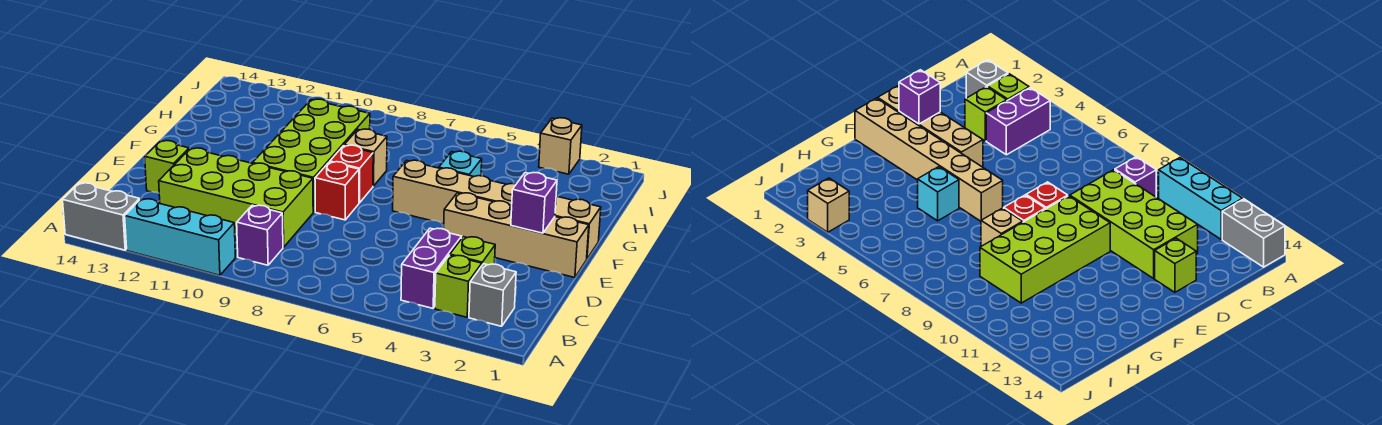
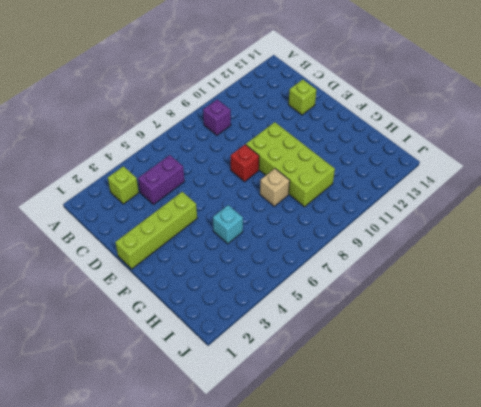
purple 1x2 brick [138,155,185,205] -> purple 1x2 brick turned to [401,228,462,308]
lime 1x4 brick [115,192,197,269] -> tan 1x4 brick [444,193,589,278]
none -> cyan 1x3 brick [125,199,235,275]
none -> grey 1x2 brick [63,183,140,250]
none -> grey 1x1 brick [469,264,516,326]

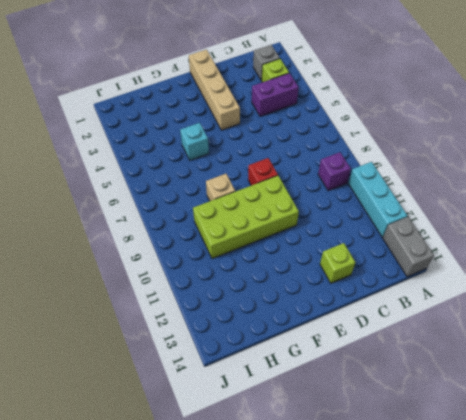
none -> lime 1x1 brick [450,237,495,265]
none -> lime 2x4 brick [159,148,313,247]
none -> tan 1x6 brick [393,160,601,259]

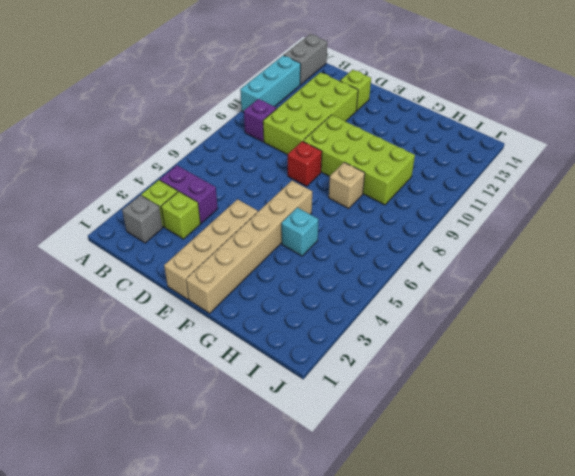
none -> red 1x1 brick [330,145,373,203]
none -> tan 1x1 brick [539,118,582,174]
none -> purple 1x1 brick [511,173,557,233]

